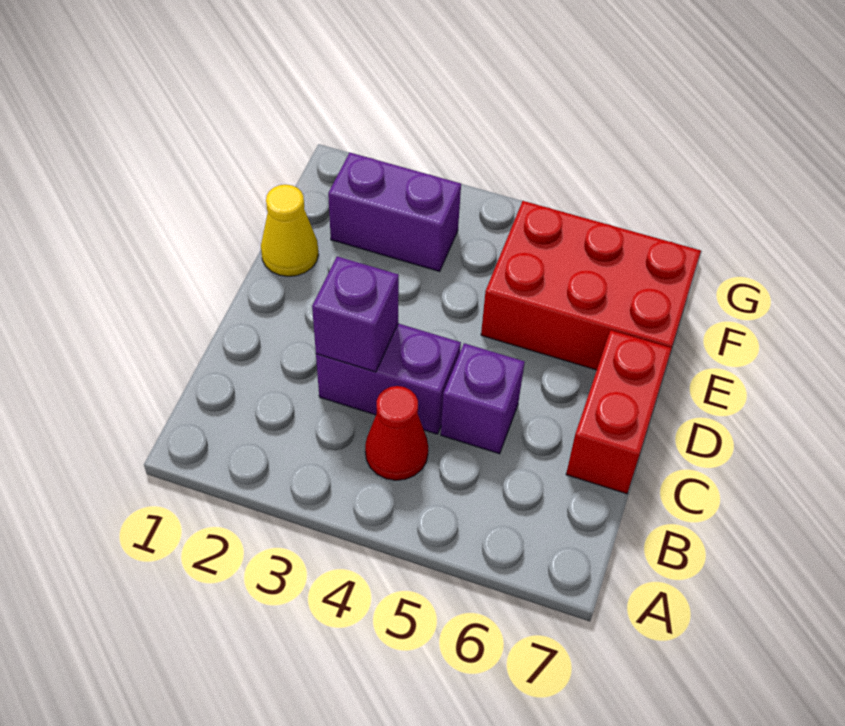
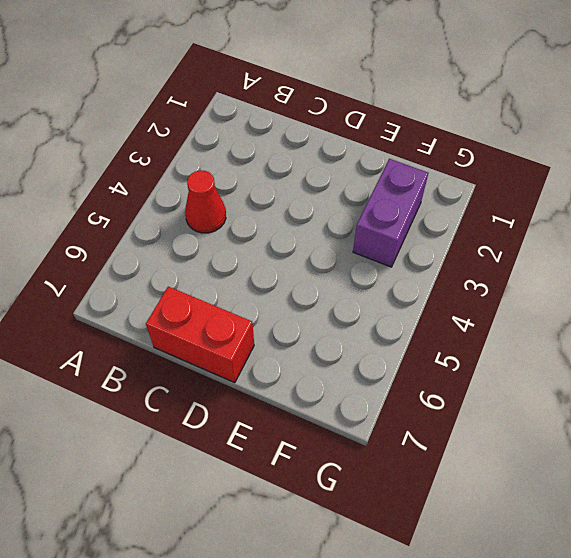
none -> purple 1x2 brick [316,323,461,434]
none -> purple 1x1 brick [441,343,525,454]

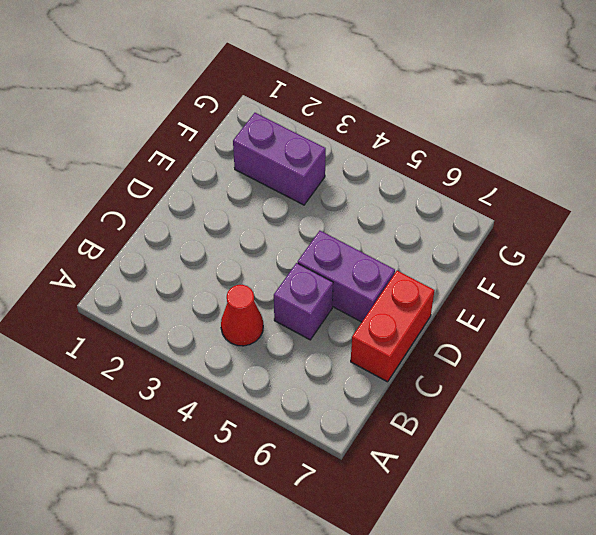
purple 1x2 brick [298,231,395,322] -> purple 1x2 brick moved to [316,323,461,434]
none -> yellow 1x1 cone [261,185,319,276]
none -> red 2x3 brick [481,201,701,370]

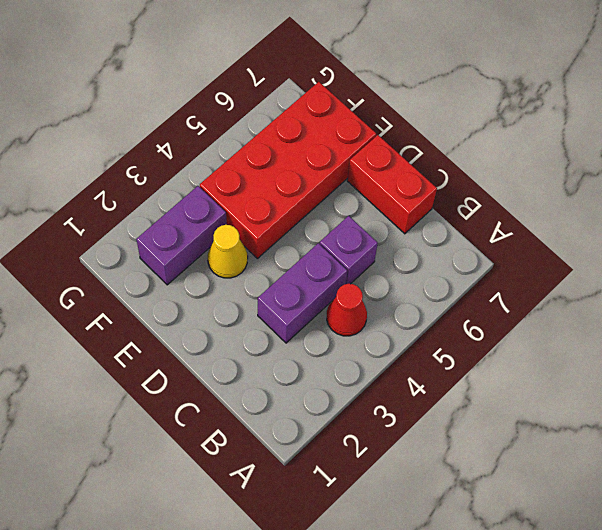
yellow 1x1 cone [208,225,248,278] -> yellow 1x1 cone moved to [261,185,319,276]
red 2x4 brick [200,82,376,258] -> red 2x3 brick [481,201,701,370]
none -> purple 1x1 brick [312,256,399,372]

